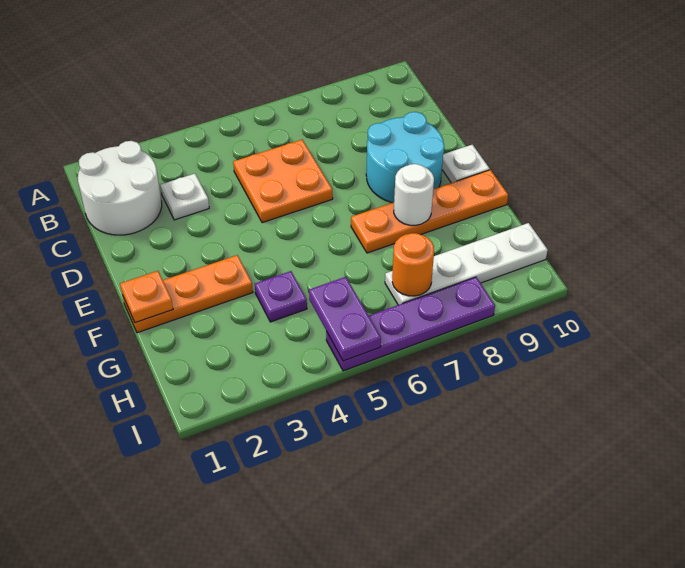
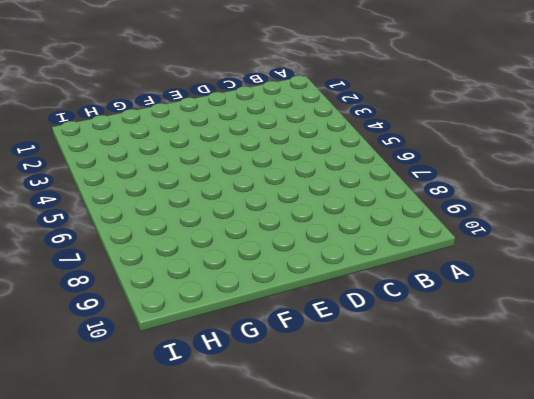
none -> white 2x2 round brick [78,141,162,235]
none -> white 1x1 plate [160,174,209,220]
none -> orange 2x2 plate [233,140,333,223]

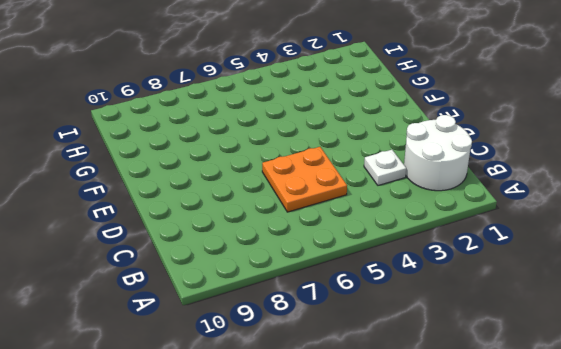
none -> cyan 2x2 round brick [366,112,444,203]
none -> white 1x1 plate [442,145,490,183]
none -> orange 1x3 plate [122,255,253,333]

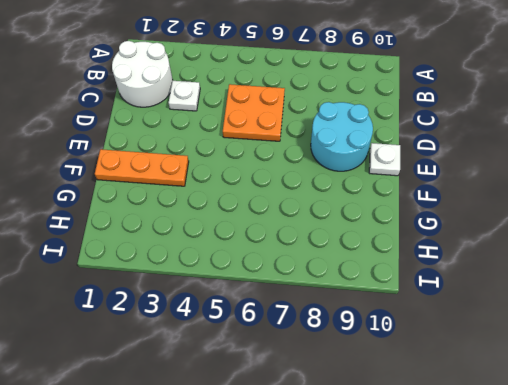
none -> orange 1x4 plate [351,170,508,253]
none -> purple 1x1 plate [255,271,307,322]
none -> white 1x4 plate [385,223,548,305]

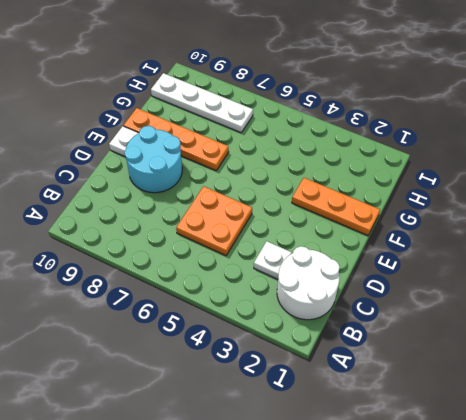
none -> purple 1x1 plate [255,271,307,322]
none -> purple 1x4 plate [326,277,495,371]
none -> orange 1x1 plate [120,271,173,323]

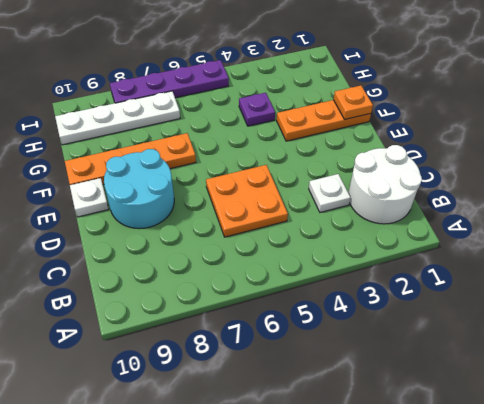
none -> white 1x1 round brick [394,164,434,225]
none -> purple 1x2 plate [309,277,381,361]
none -> orange 1x1 round brick [392,233,434,296]

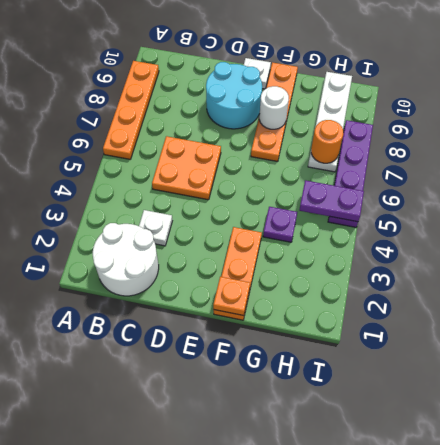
orange 1x4 plate [103,61,159,159] -> none

